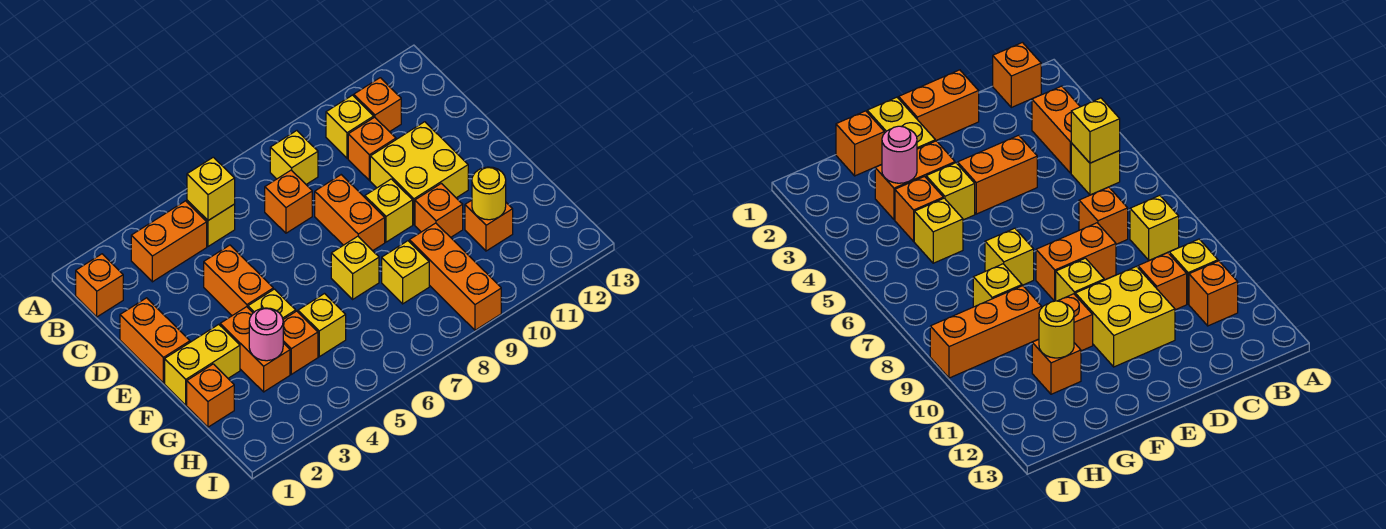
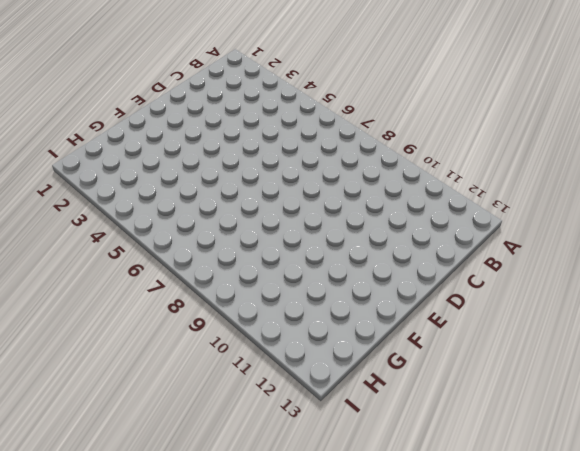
none -> orange 1x1 brick [76,254,123,317]
none -> orange 1x2 brick [131,201,207,282]
none -> yellow 1x1 brick [187,200,235,246]

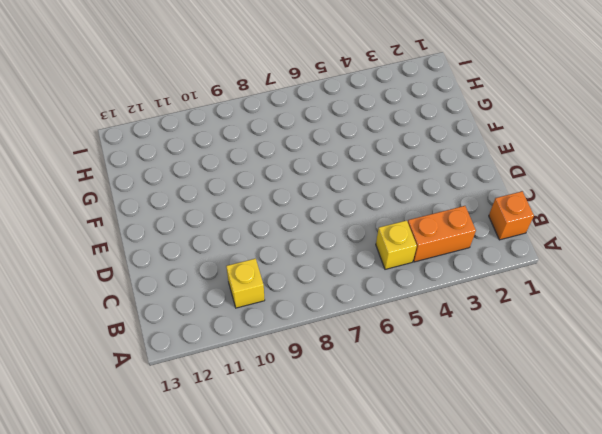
none -> yellow 1x1 brick [270,131,318,184]
none -> orange 1x1 brick [354,78,401,132]
none -> orange 1x1 brick [265,170,312,233]

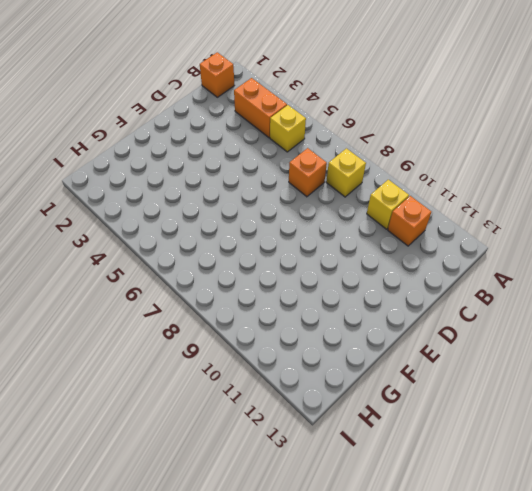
none -> orange 1x1 brick [348,117,396,180]
none -> orange 1x2 brick [120,298,190,383]
none -> orange 1x2 brick [204,245,273,316]

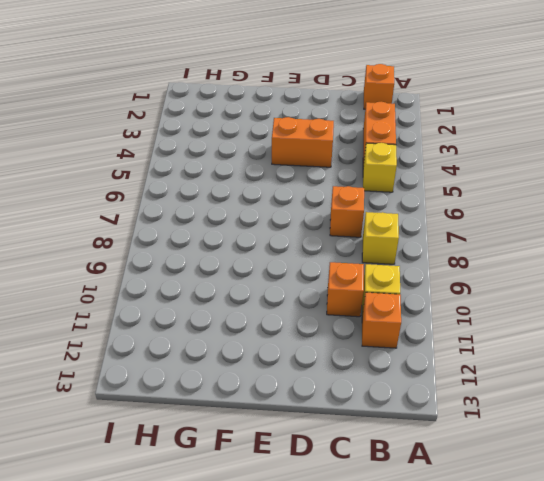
none -> orange 1x2 brick [120,298,190,383]
none -> orange 1x2 brick [315,175,385,251]
none -> yellow 2x2 brick [370,122,468,224]

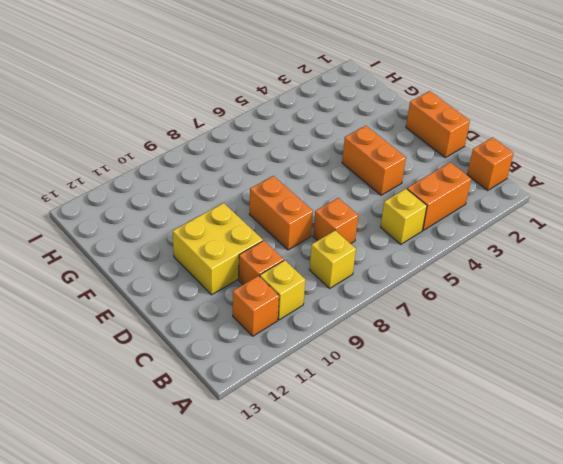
none -> yellow 1x1 brick [365,179,413,242]
none -> yellow 1x2 brick [165,324,240,405]
none -> orange 1x2 brick [220,307,290,392]

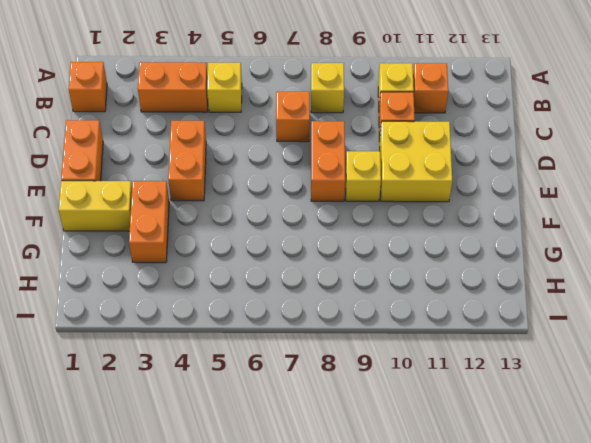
none -> yellow 1x1 brick [248,289,296,319]
none -> yellow 1x1 brick [331,236,379,299]
none -> orange 1x1 brick [415,183,463,237]

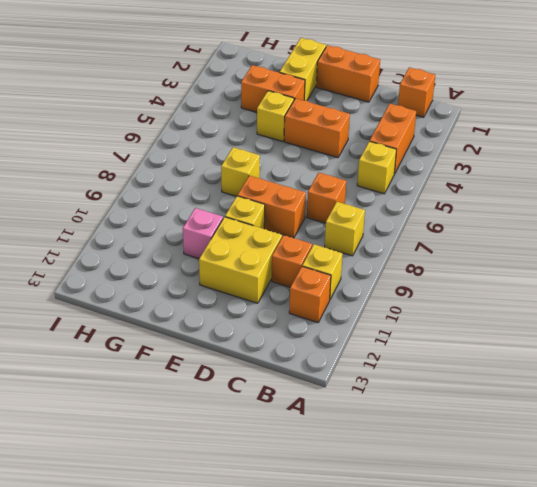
pink 1x1 brick [183,208,223,259] -> orange 1x1 brick [415,183,463,237]
none -> orange 1x1 brick [187,364,234,427]
none -> orange 1x1 brick [283,311,318,374]
none -> yellow 1x1 brick [298,294,346,357]

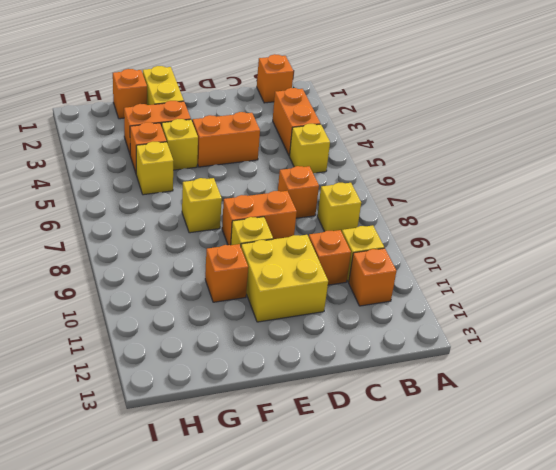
none -> orange 1x2 brick [120,298,190,383]
none -> yellow 1x1 brick [382,241,429,304]
none -> orange 1x3 brick [409,223,501,330]

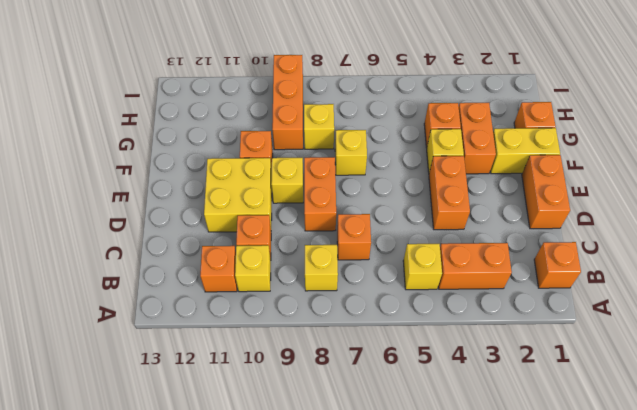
none -> yellow 1x1 brick [298,294,346,357]
none -> orange 1x1 brick [465,200,513,251]
none -> yellow 1x1 brick [187,157,235,221]

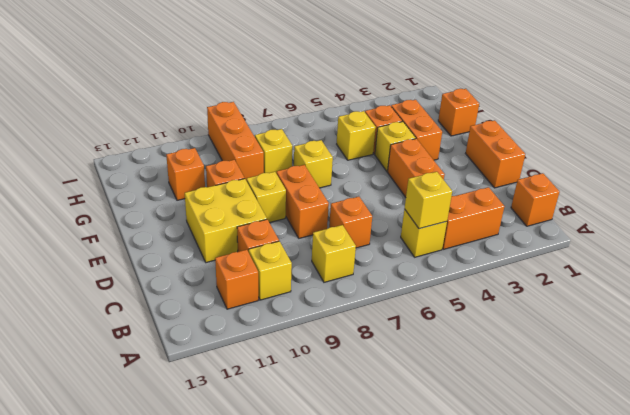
none -> yellow 1x2 brick [165,324,240,405]
none -> pink 1x1 round brick [249,308,283,361]
none -> yellow 1x1 round brick [472,167,506,220]

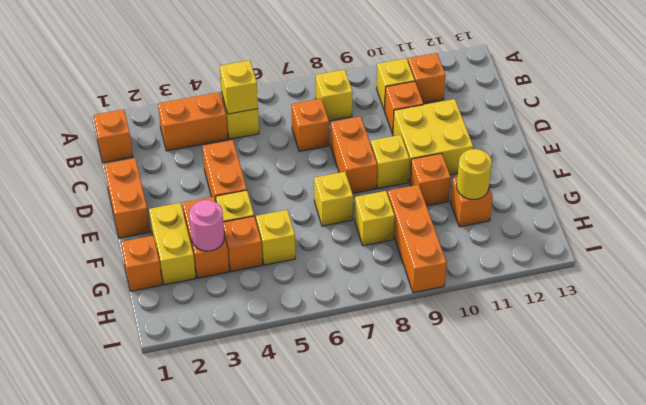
yellow 1x2 brick [149,203,196,285] -> yellow 1x2 brick turned to [165,324,240,405]

